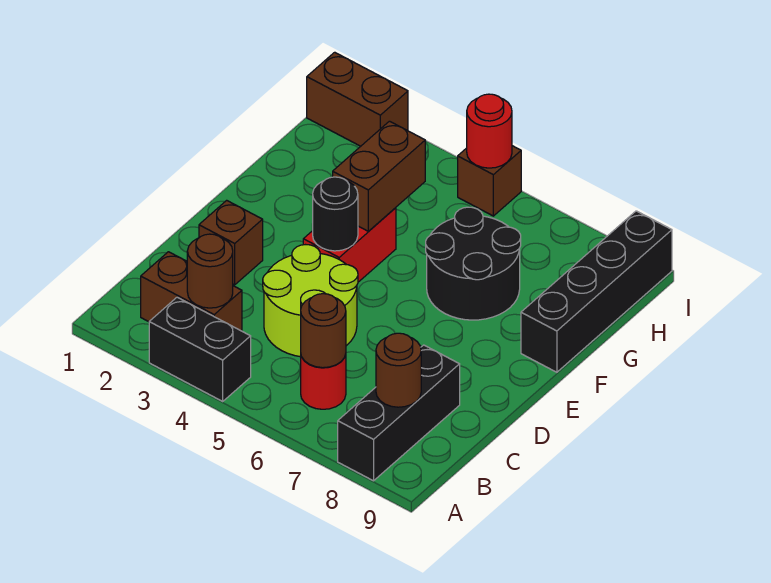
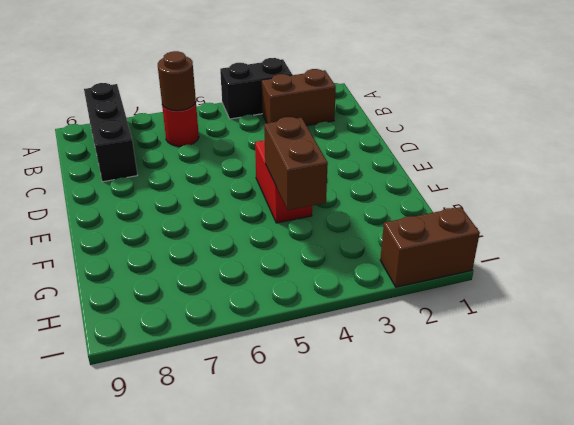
none -> lime 2x2 round brick [263,245,358,357]
none -> brown 1x1 brick [199,200,263,285]
none -> black 2x2 round brick [426,207,521,320]

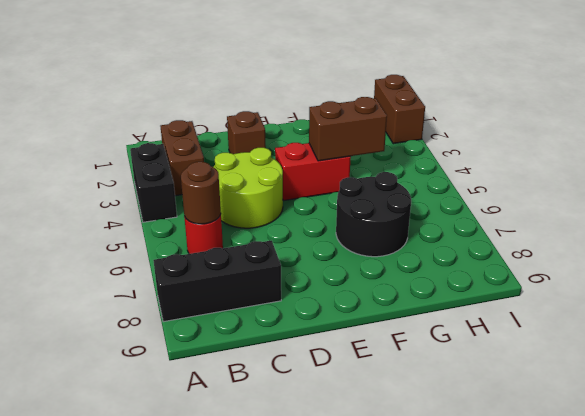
none -> black 1x4 brick [521,211,672,372]
none -> brown 1x1 brick [458,146,521,216]
none -> brown 1x1 round brick [187,234,233,308]

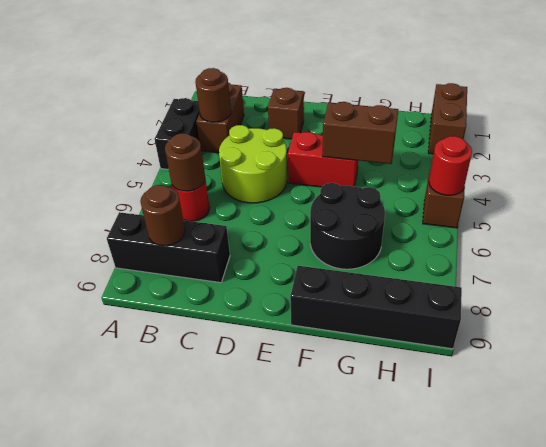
none -> black 1x1 round brick [312,177,358,251]

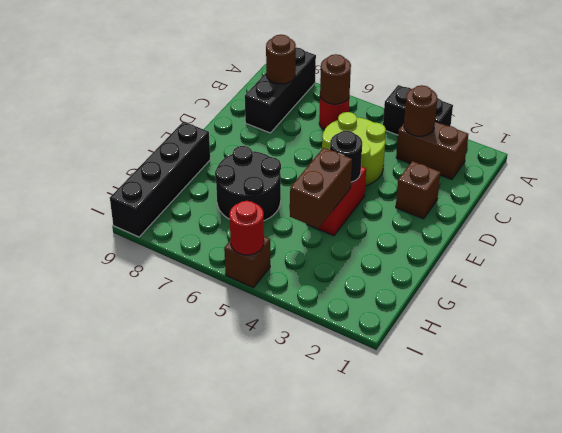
none -> brown 1x2 brick [307,52,408,146]

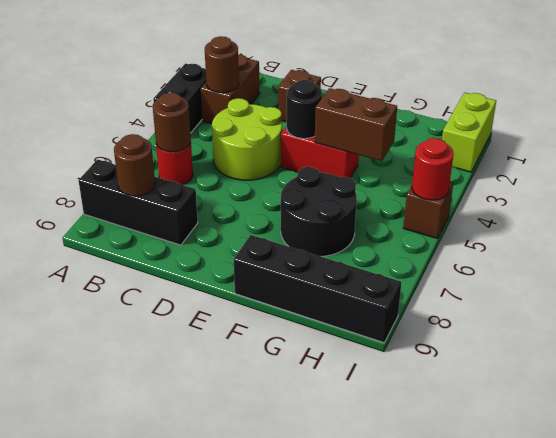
lime 1x2 brick [442,93,496,172] -> brown 1x2 brick [307,52,408,146]

